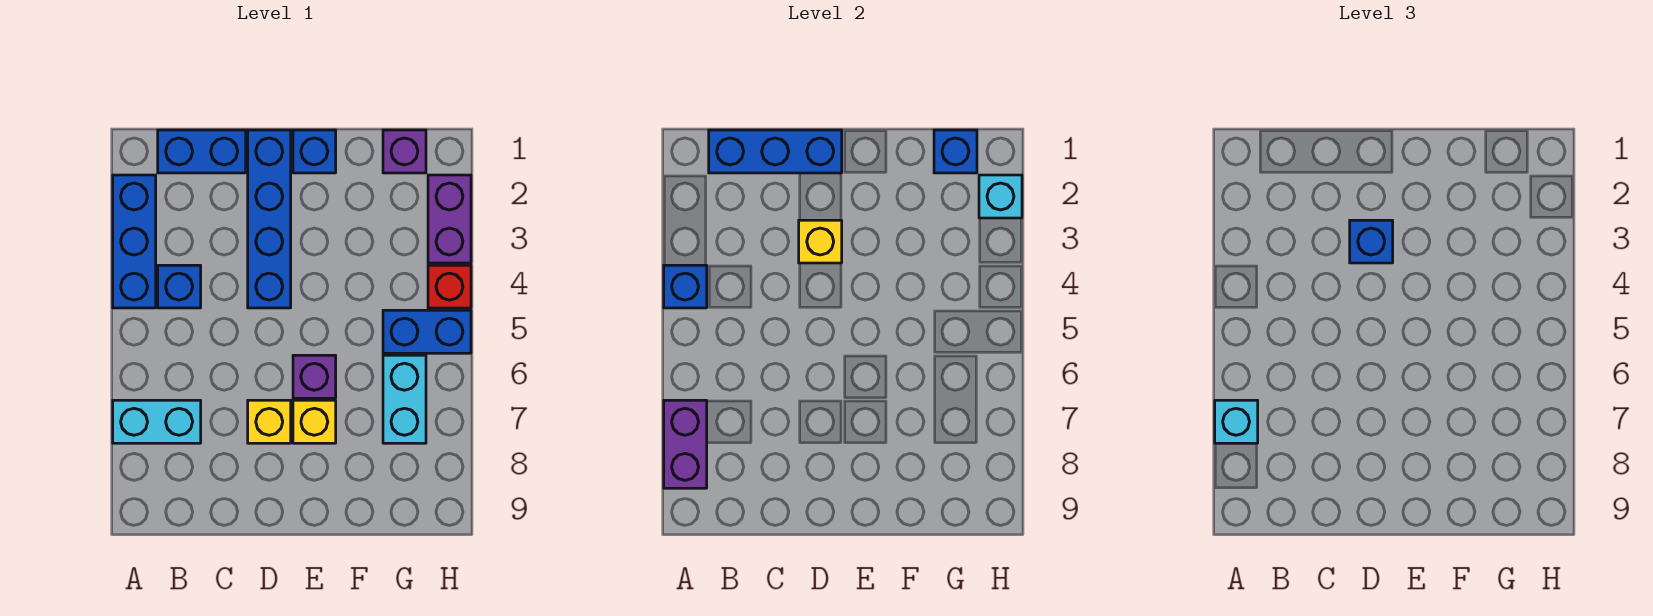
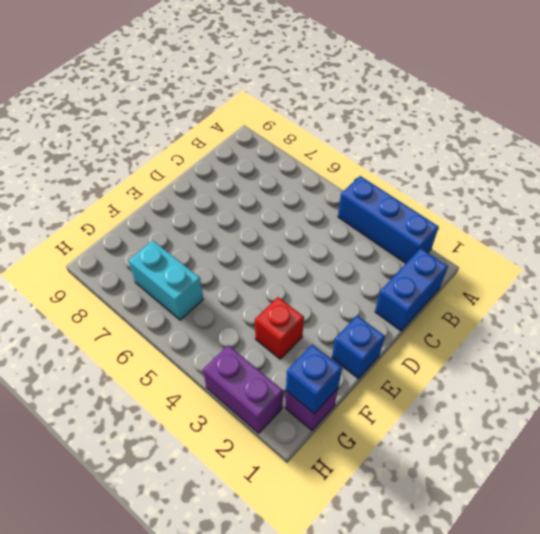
red 1x1 brick [255,297,304,359] -> red 1x1 brick moved to [428,265,471,308]
none -> cyan 1x2 brick [113,400,201,443]
none -> blue 1x1 brick [158,265,201,308]
none -> blue 1x4 brick [248,130,291,308]

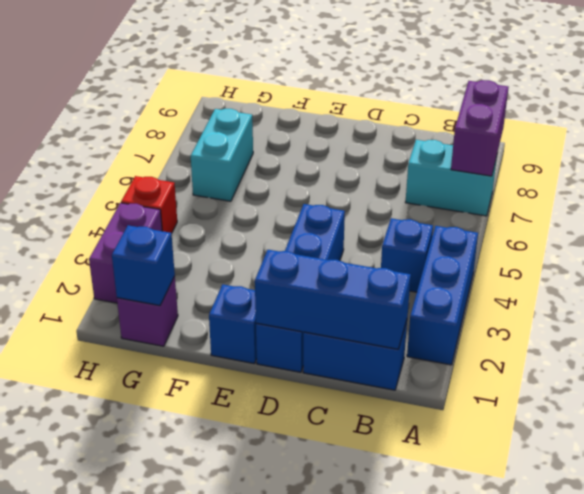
none -> yellow 1x1 brick [248,400,291,443]
none -> purple 1x1 brick [293,355,336,398]
none -> yellow 1x1 brick [293,400,336,443]

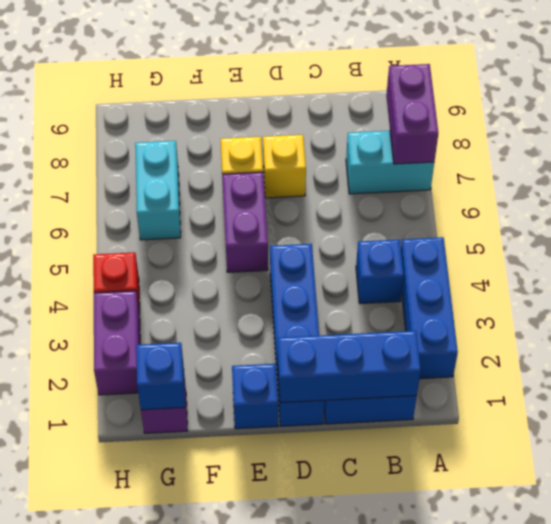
purple 1x2 brick [222,172,268,272] -> purple 1x1 brick [293,355,336,398]
none -> blue 1x2 brick [383,310,471,353]
none -> blue 1x1 brick [664,265,707,308]
none -> yellow 1x1 brick [799,220,842,263]

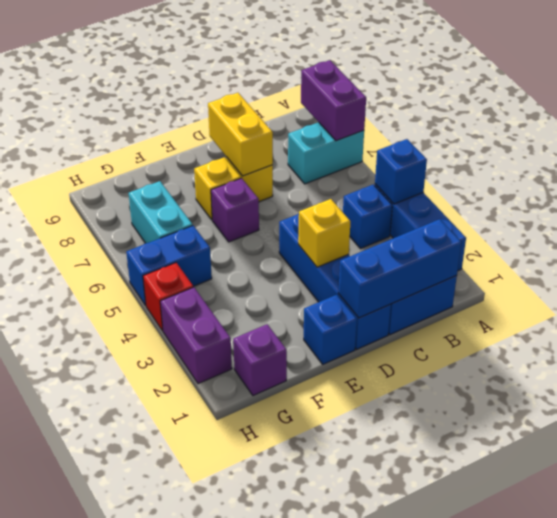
yellow 1x2 brick [208,93,273,176] -> none
none -> blue 1x1 brick [934,130,977,173]
none -> cyan 1x1 brick [979,175,1022,218]
none -> cyan 1x1 brick [1215,400,1258,443]

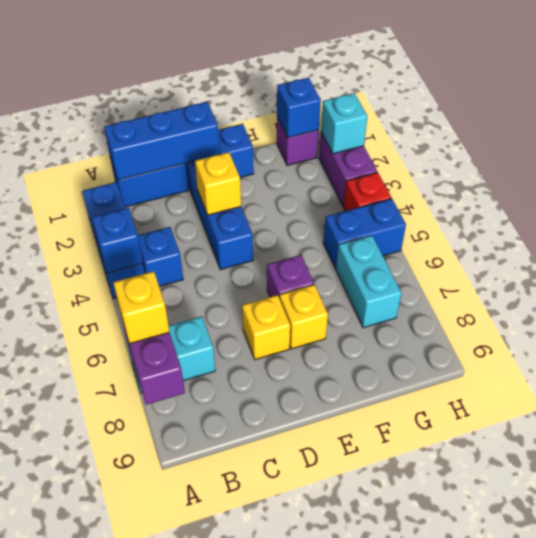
yellow 1x1 brick [113,271,169,343] -> cyan 1x1 brick [1215,400,1258,443]
none -> blue 1x1 brick [1350,220,1393,263]

